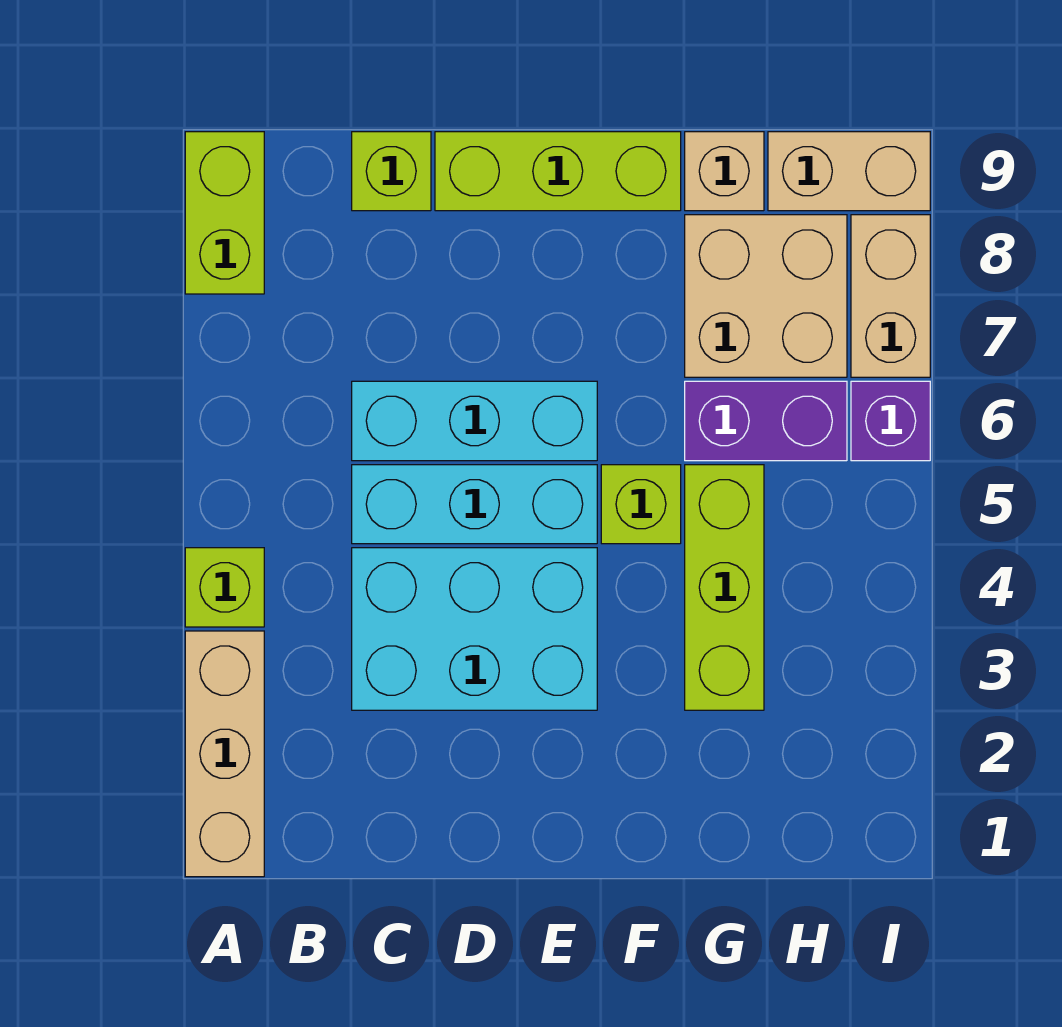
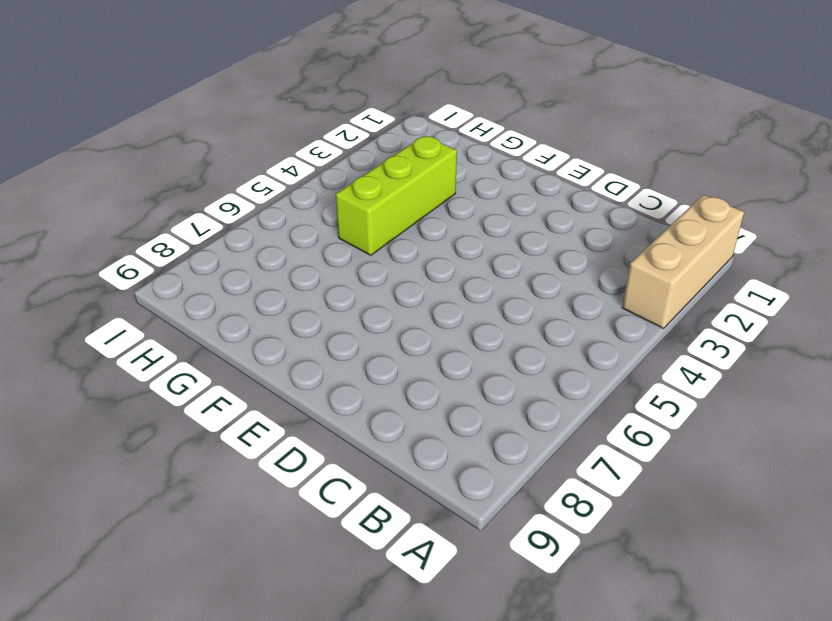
none -> lime 1x1 brick [185,548,264,627]
none -> lime 1x2 brick [185,132,264,294]
none -> cyan 2x3 brick [352,548,597,710]

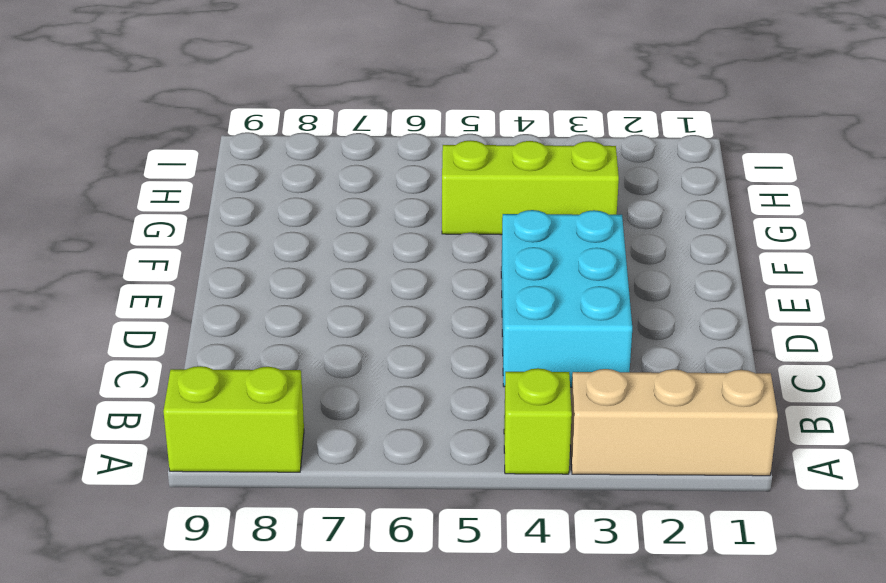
none -> cyan 1x3 brick [352,465,597,544]
none -> cyan 1x3 brick [352,381,597,461]
none -> lime 1x1 brick [352,132,431,211]

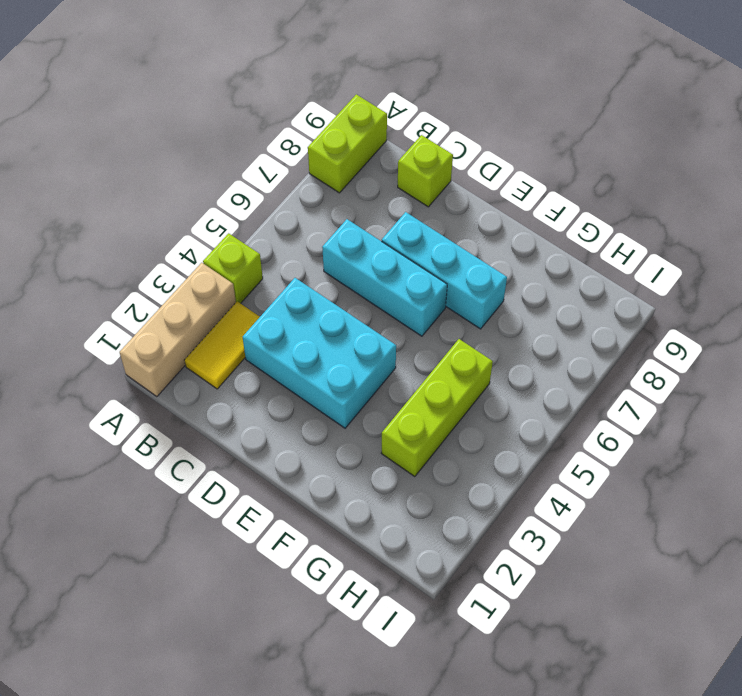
yellow 1x2 tile [185,301,260,389] -> none
cyan 1x3 brick [382,212,507,329] -> cyan 1x3 brick moved to [352,465,597,544]
none -> lime 1x3 brick [435,132,681,211]
none -> lime 1x1 brick [601,465,681,544]
none -> purple 1x2 brick [685,381,847,461]

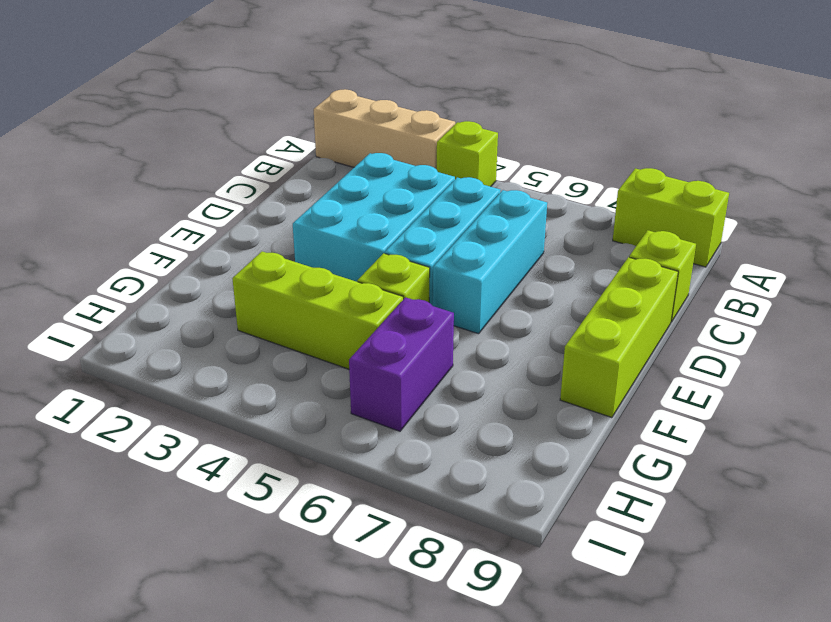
none -> tan 2x2 brick [685,215,847,377]
none -> tan 1x1 brick [685,132,764,211]
none -> tan 1x2 brick [768,132,930,211]

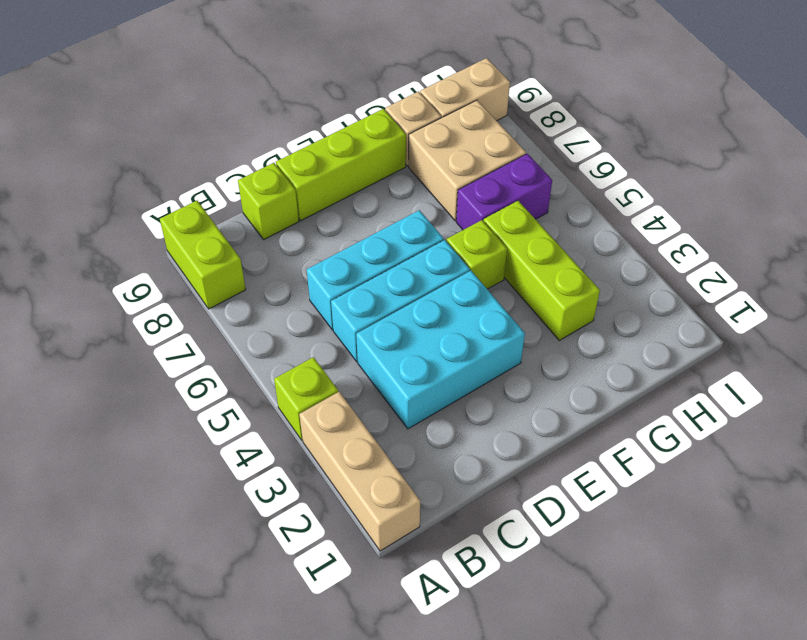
none -> purple 1x1 brick [851,381,930,461]
none -> tan 1x2 brick [851,215,930,377]

